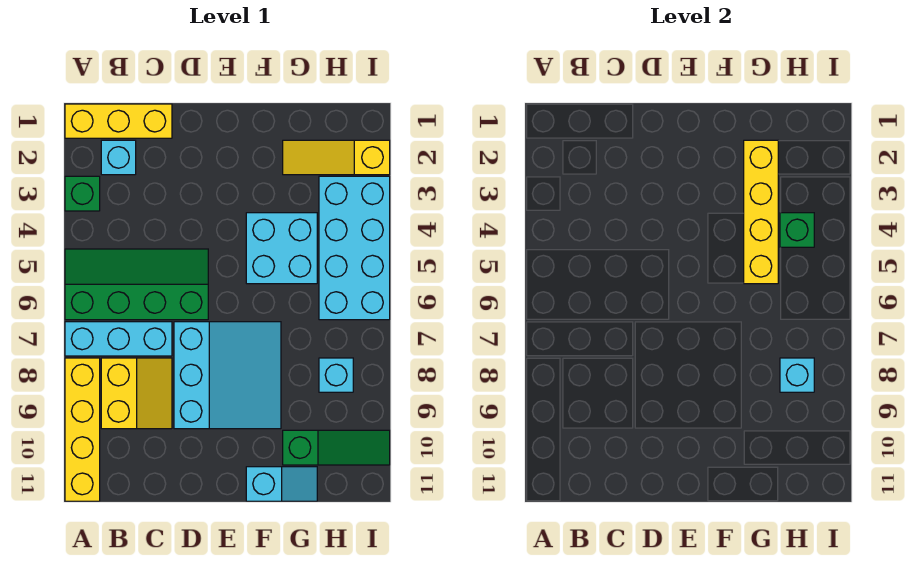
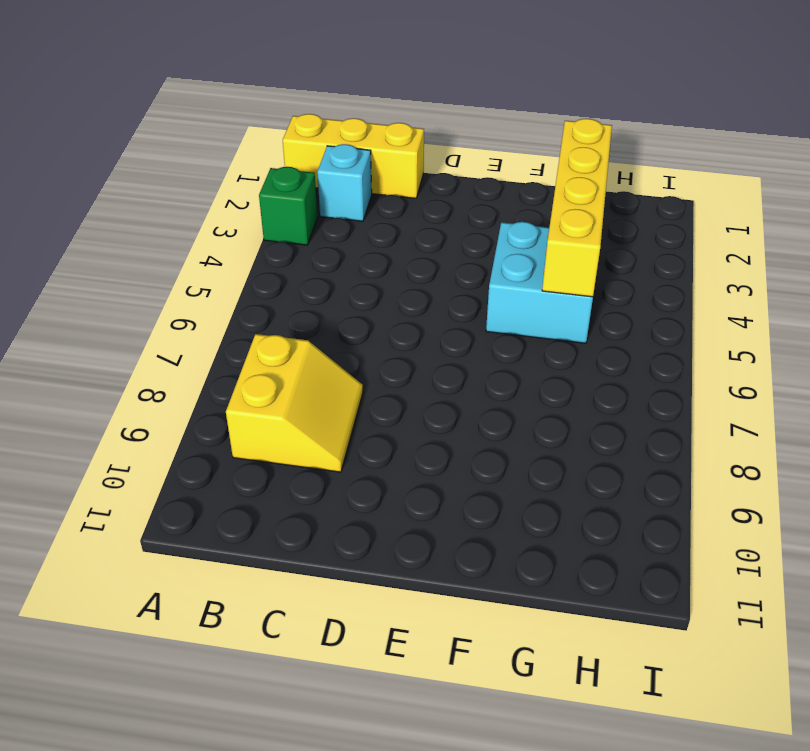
none -> green 2x4 slope [65,249,208,320]
none -> cyan 1x3 brick [65,322,172,356]
none -> yellow 1x4 brick [65,358,100,501]

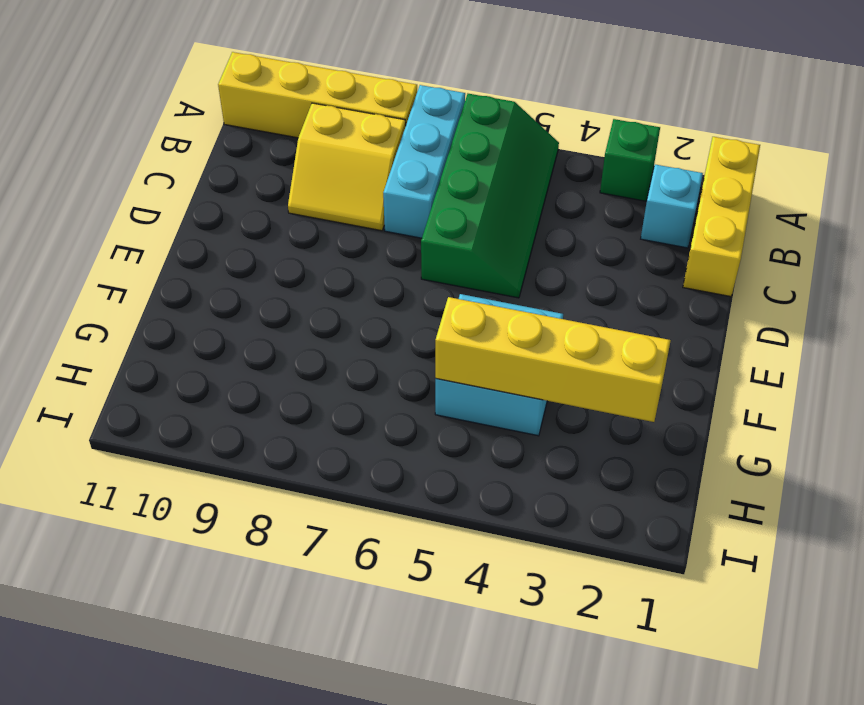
none -> cyan 3x3 slope [174,322,281,429]
none -> cyan 1x2 slope [246,467,317,501]
none -> yellow 1x3 slope [283,140,390,175]

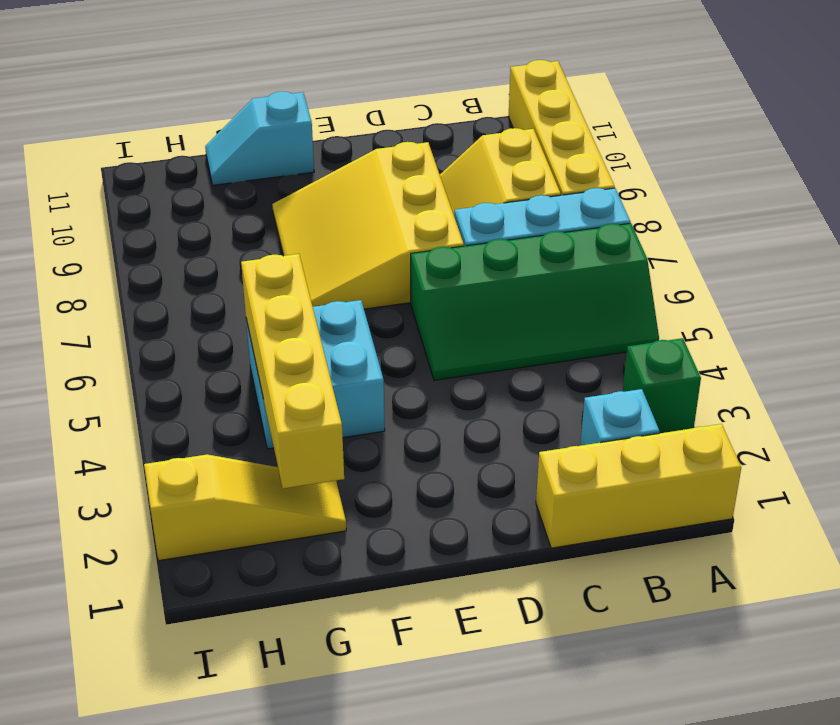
yellow 3x3 slope [273,142,464,309] -> cyan 3x3 slope [174,322,281,429]
none -> green 1x3 slope [283,430,390,465]
none -> cyan 2x4 brick [319,176,390,320]
none -> cyan 1x1 brick [319,358,353,392]

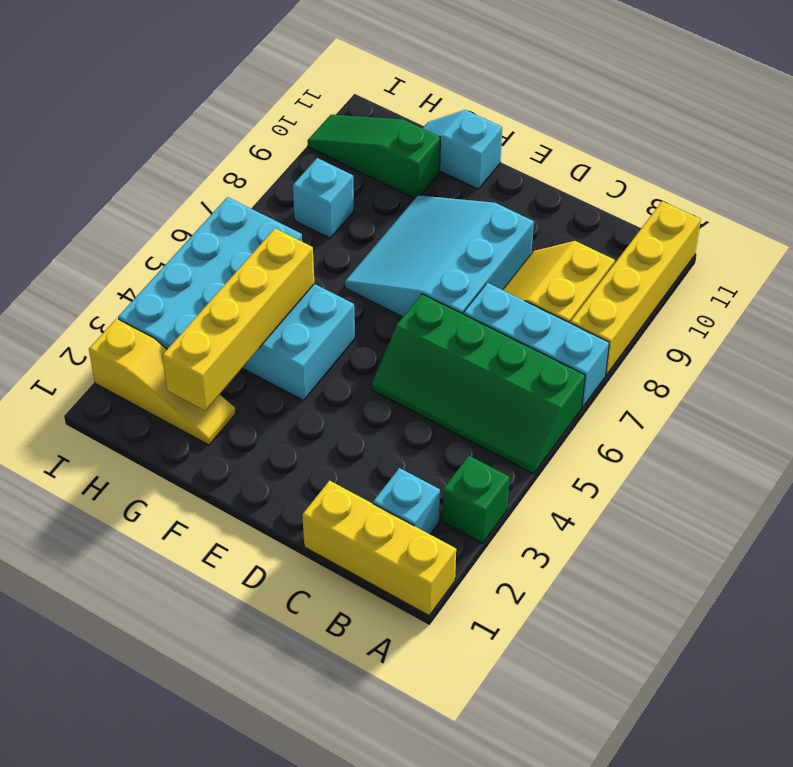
none -> green 1x1 brick [780,213,814,247]
none -> cyan 1x1 brick [780,358,814,392]

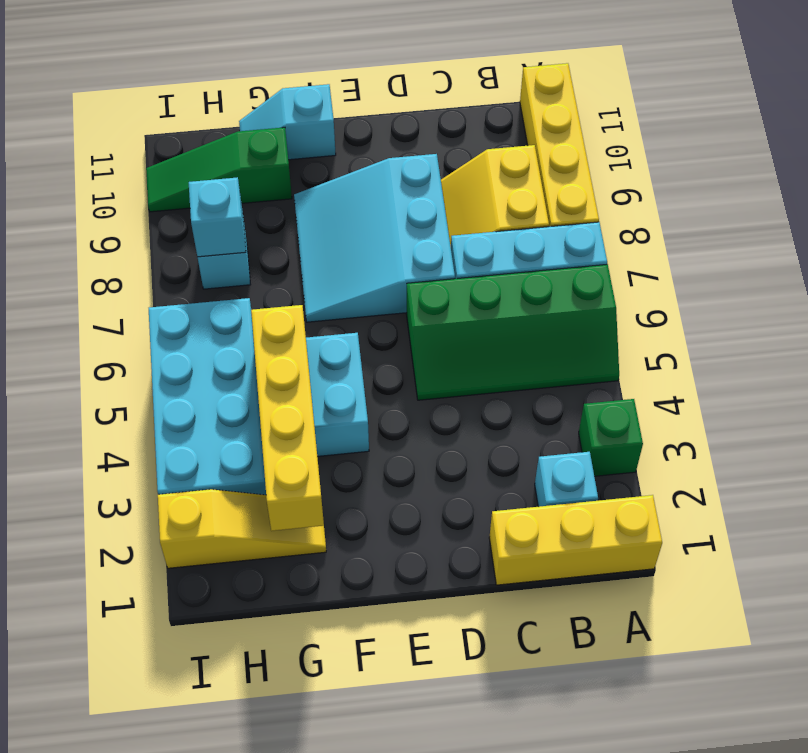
none -> green 1x1 brick [780,213,814,247]

